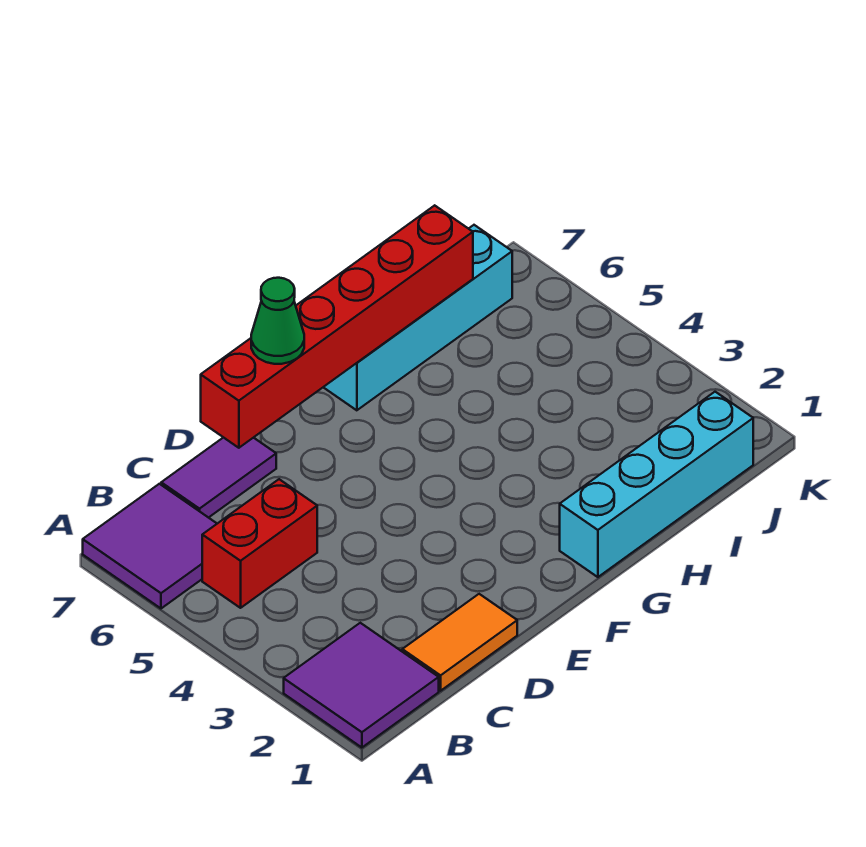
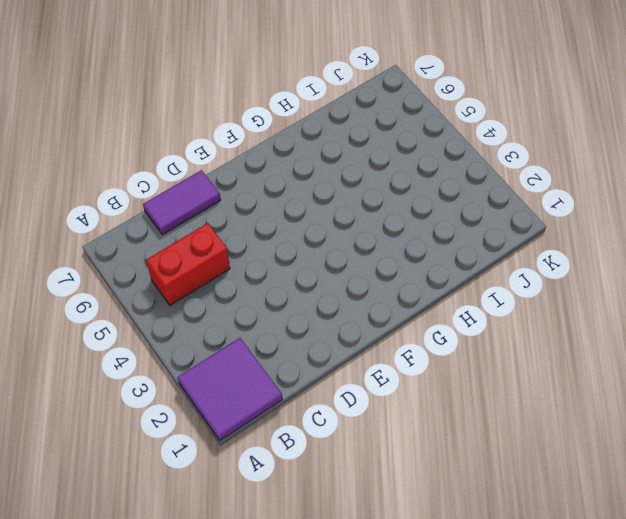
none -> purple 2x2 tile [83,484,217,608]
none -> orange 1x2 tile [402,594,517,691]

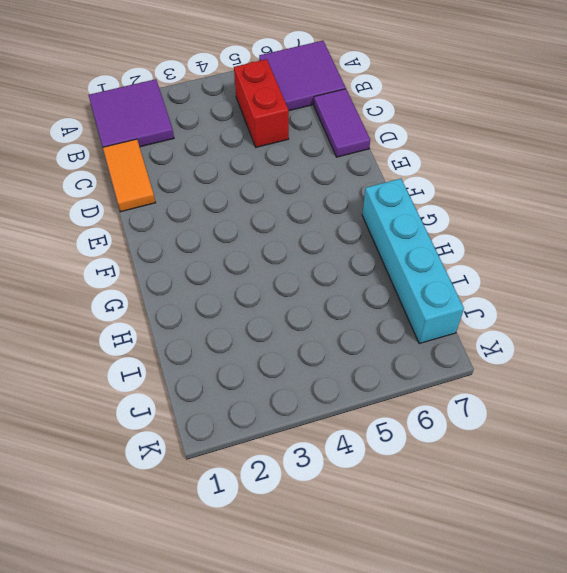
none -> cyan 1x4 brick [560,392,753,577]
none -> red 1x6 brick [201,205,473,448]

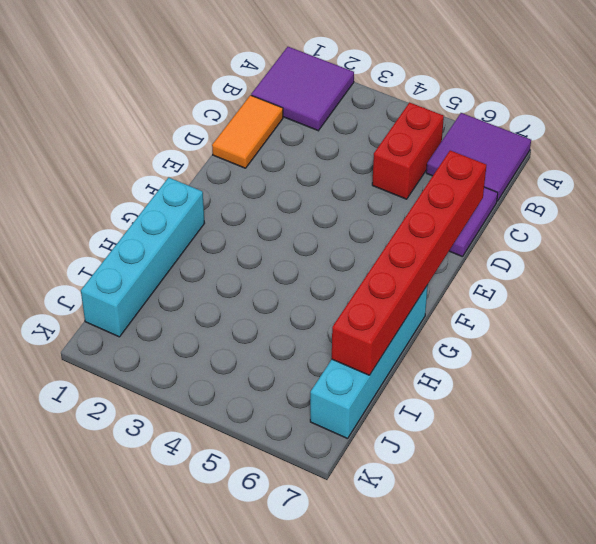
none -> green 1x1 cone [251,278,304,364]

